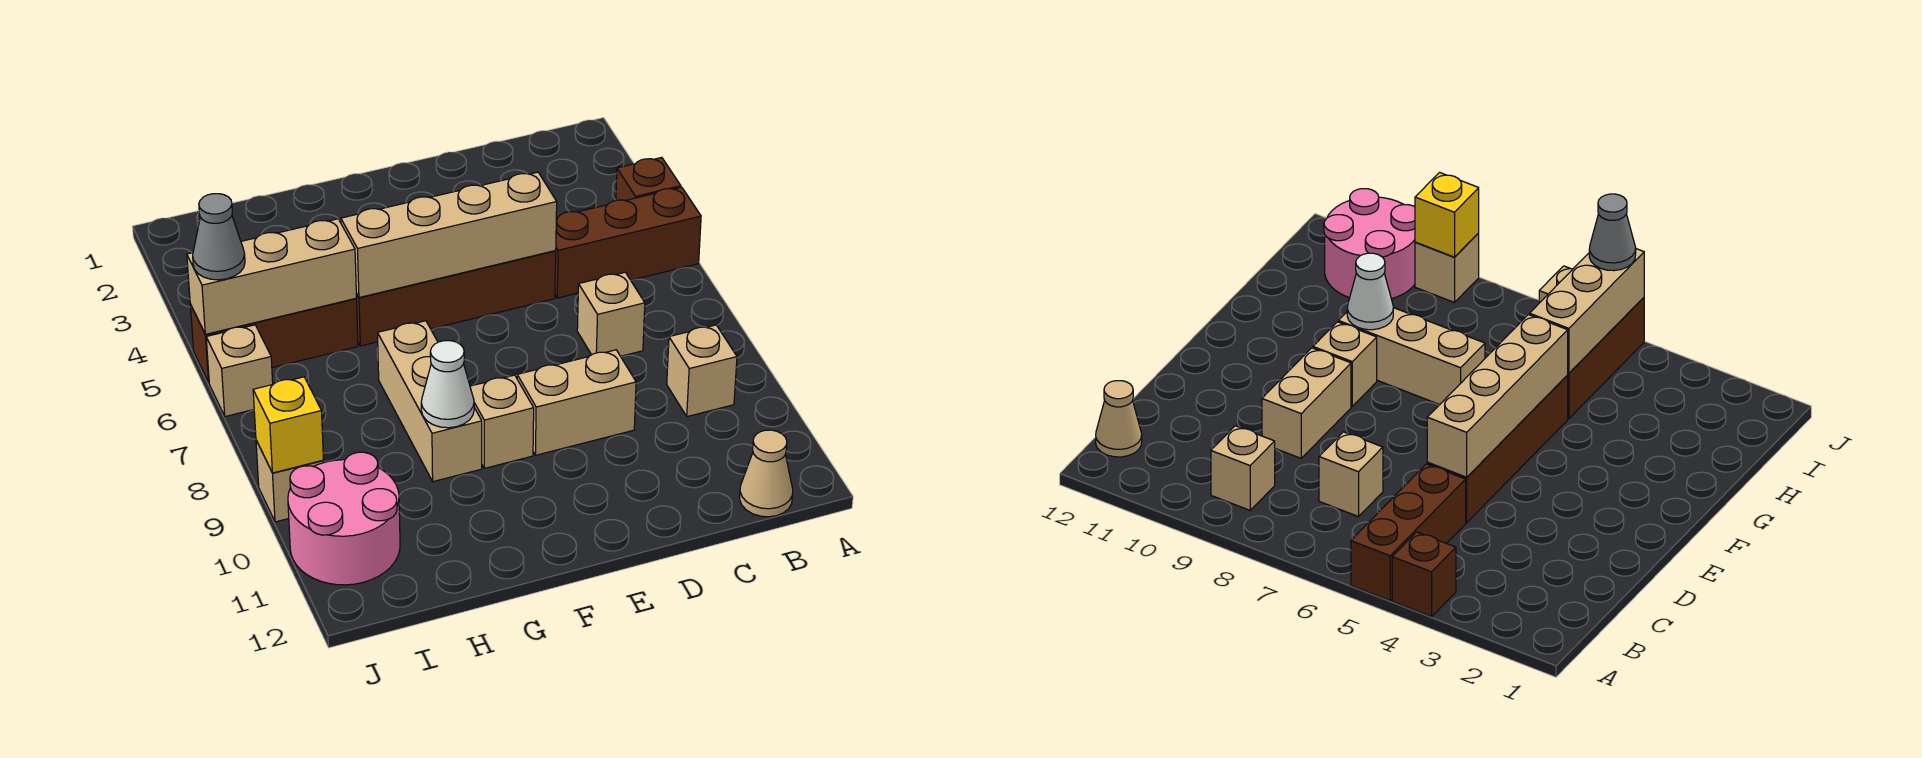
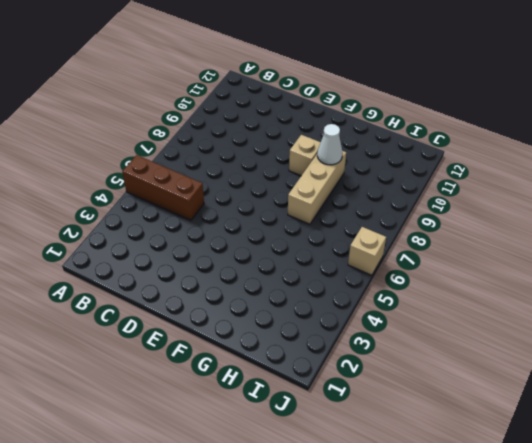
none -> brown 1x1 brick [616,157,681,201]
none -> tan 1x1 brick [667,325,737,417]
none -> tan 1x1 cone [740,430,793,517]

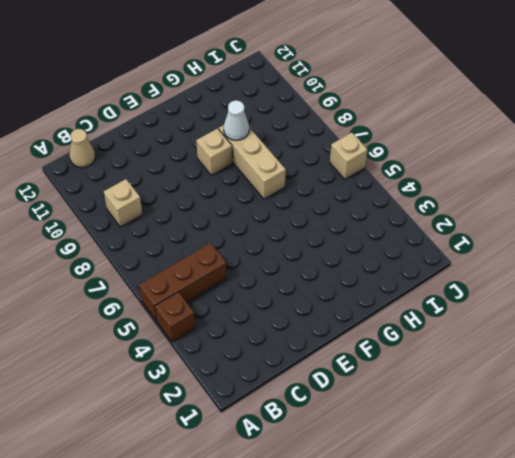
none -> tan 1x1 brick [577,272,645,356]
none -> brown 1x4 brick [356,251,556,346]
none -> tan 1x2 brick [517,350,636,455]

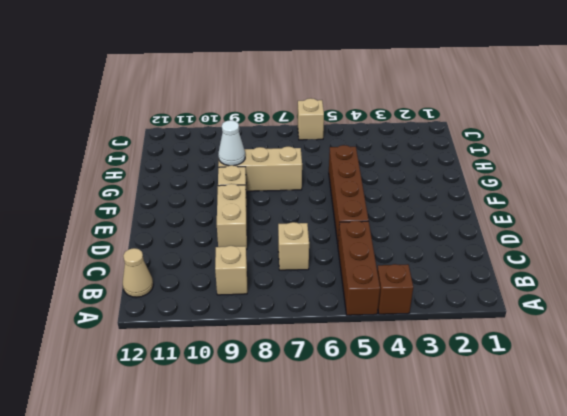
none -> brown 1x3 brick [190,298,358,382]
none -> pink 2x2 round brick [288,452,400,585]
none -> tan 1x1 brick [256,440,324,522]

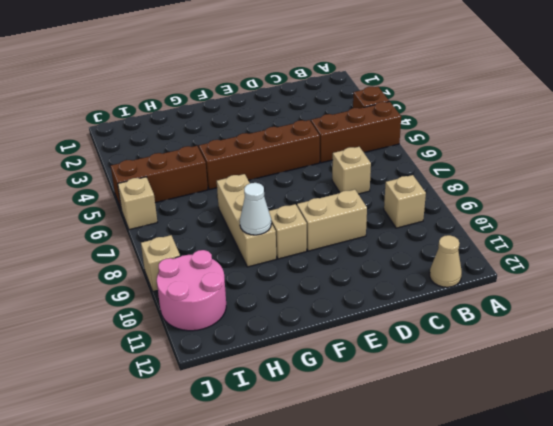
none -> tan 1x4 brick [341,172,557,298]
none -> tan 1x3 brick [187,219,357,334]
none -> yellow 1x1 brick [253,377,323,473]

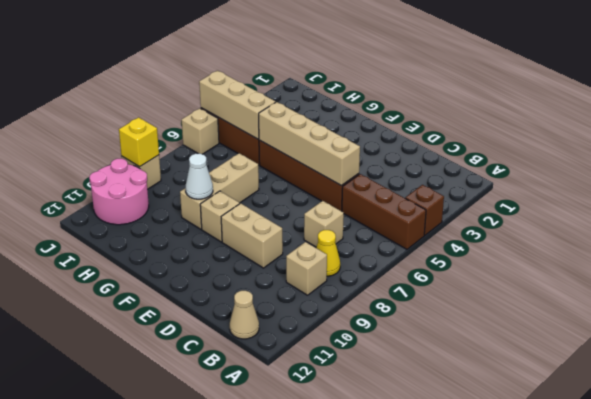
yellow 1x1 cone [316,230,340,276] -> none
none -> grey 1x1 cone [193,194,245,280]

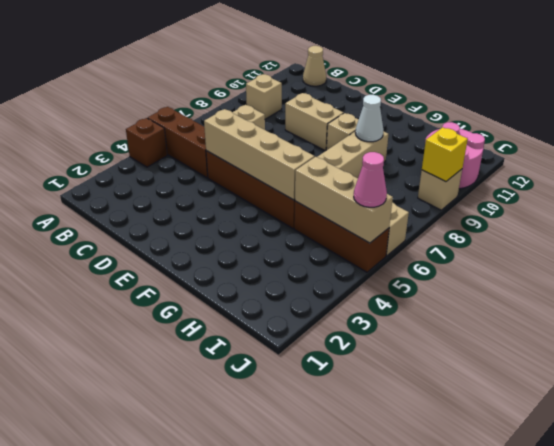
pink 1x1 cone [354,152,387,207] -> grey 1x1 cone [193,194,245,280]

